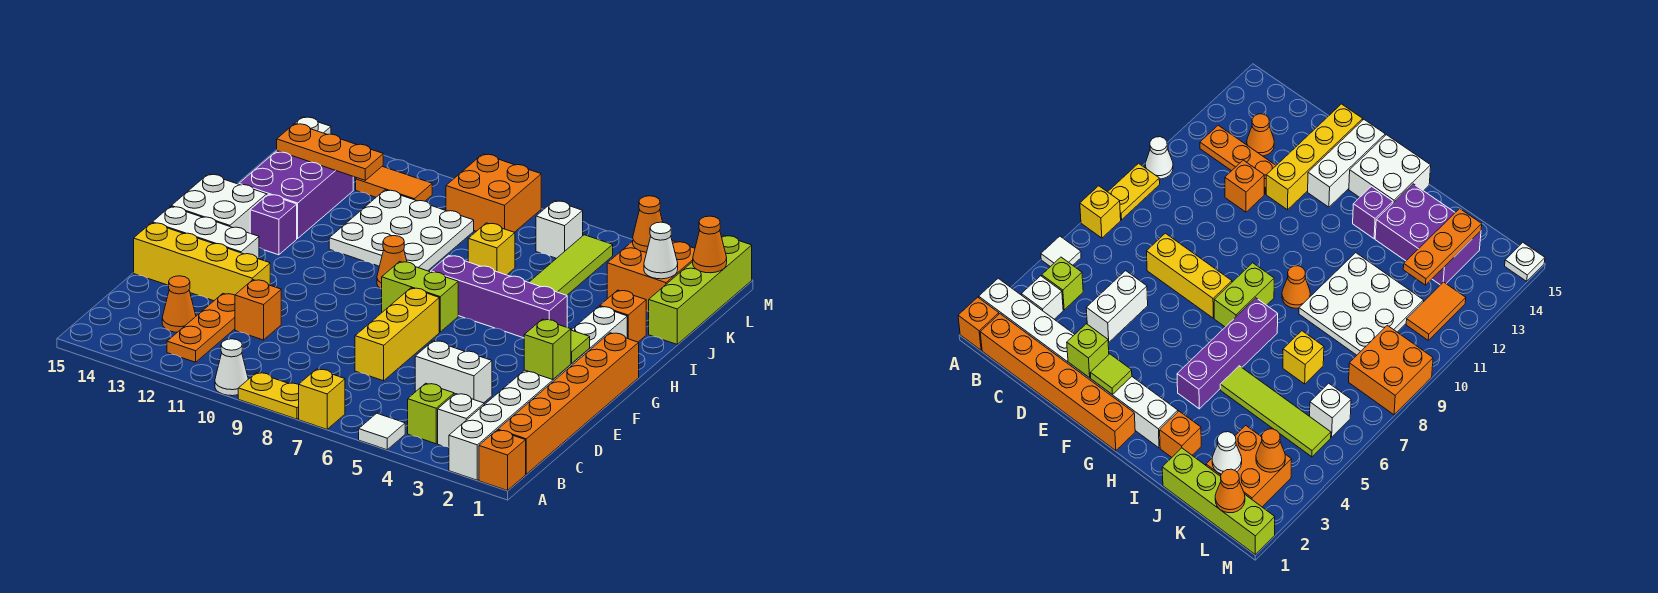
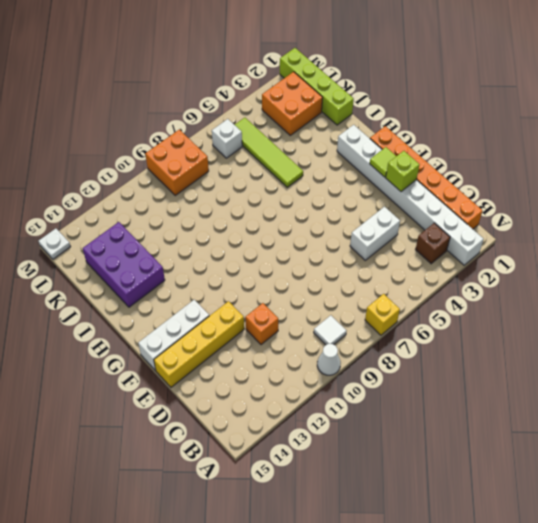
brown 1x1 brick [416,223,450,264] -> white 1x1 brick [438,394,484,447]
white 1x1 tile [314,315,346,345] -> white 1x1 tile moved to [359,413,405,450]
none -> orange 1x1 brick [479,430,526,491]
none -> yellow 1x2 plate [238,373,299,419]
none -> lime 1x1 brick [408,383,454,444]
none -> orange 1x3 plate [167,294,235,362]

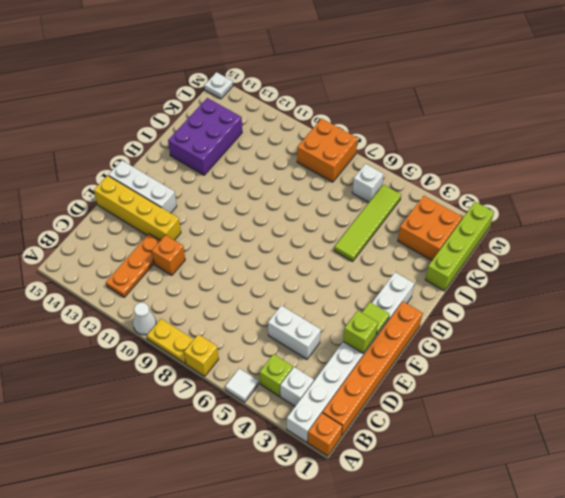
none -> orange 1x1 cone [162,276,196,332]
none -> yellow 1x3 brick [355,288,439,381]
none -> lime 1x2 brick [382,262,458,332]
none -> white 2x2 brick [171,174,267,233]

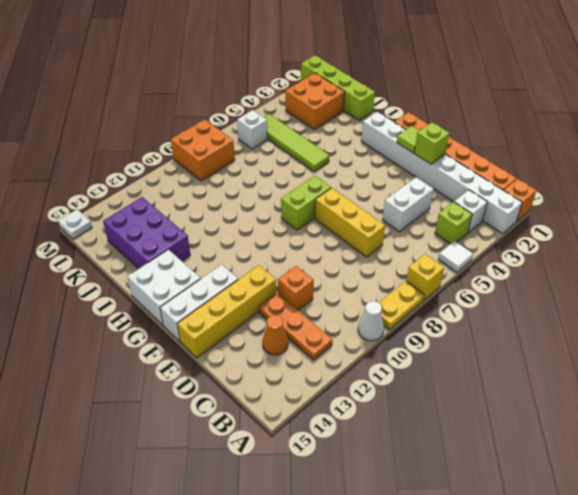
none -> purple 1x4 brick [431,255,567,338]
none -> orange 1x1 cone [377,236,407,289]
none -> purple 1x1 brick [250,194,297,255]
none -> orange 1x1 brick [600,290,646,342]

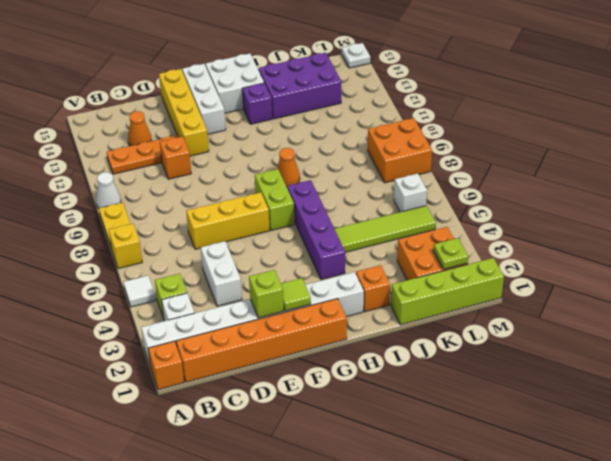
lime 1x1 plate [434,238,468,270] -> none
none -> white 3x3 plate [329,190,474,271]
none -> yellow 1x1 brick [468,223,515,275]
none -> orange 1x2 tile [356,166,432,201]
none -> white 1x1 cone [644,222,678,279]

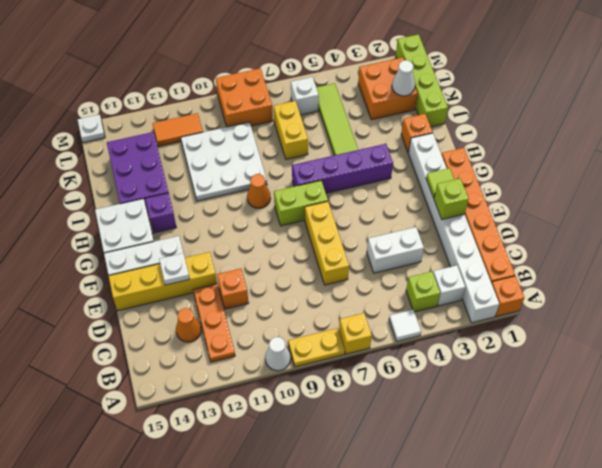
white 1x1 plate [159,253,190,285] -> none
yellow 1x2 brick [274,101,308,159] -> yellow 1x1 brick [468,223,515,275]
none -> orange 1x3 plate [277,124,383,180]
none -> orange 1x1 cone [693,216,727,273]
none -> orange 1x1 cone [633,196,663,252]

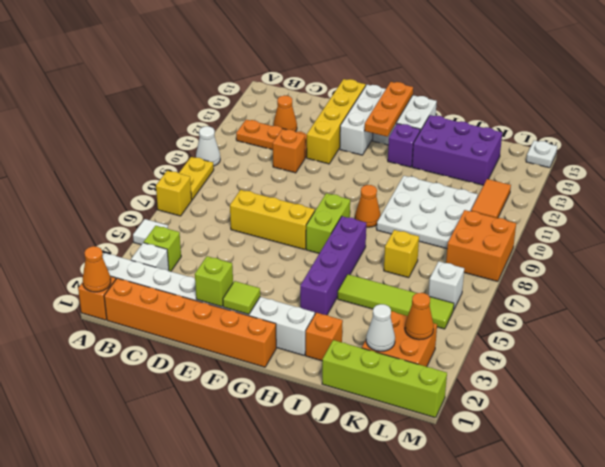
orange 1x1 cone [83,246,111,292] -> orange 1x1 cone moved to [693,216,727,273]
orange 1x3 plate [364,82,413,137] -> orange 1x3 plate moved to [277,124,383,180]
none -> white 1x2 brick [415,341,492,403]

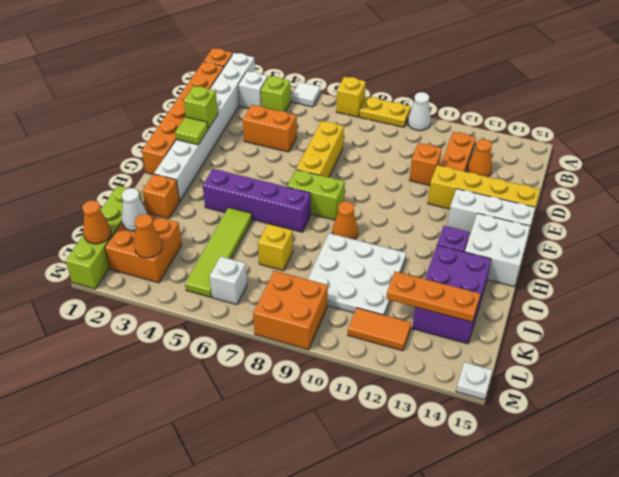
orange 1x2 brick [243,105,297,152] -> white 1x2 brick [415,341,492,403]

